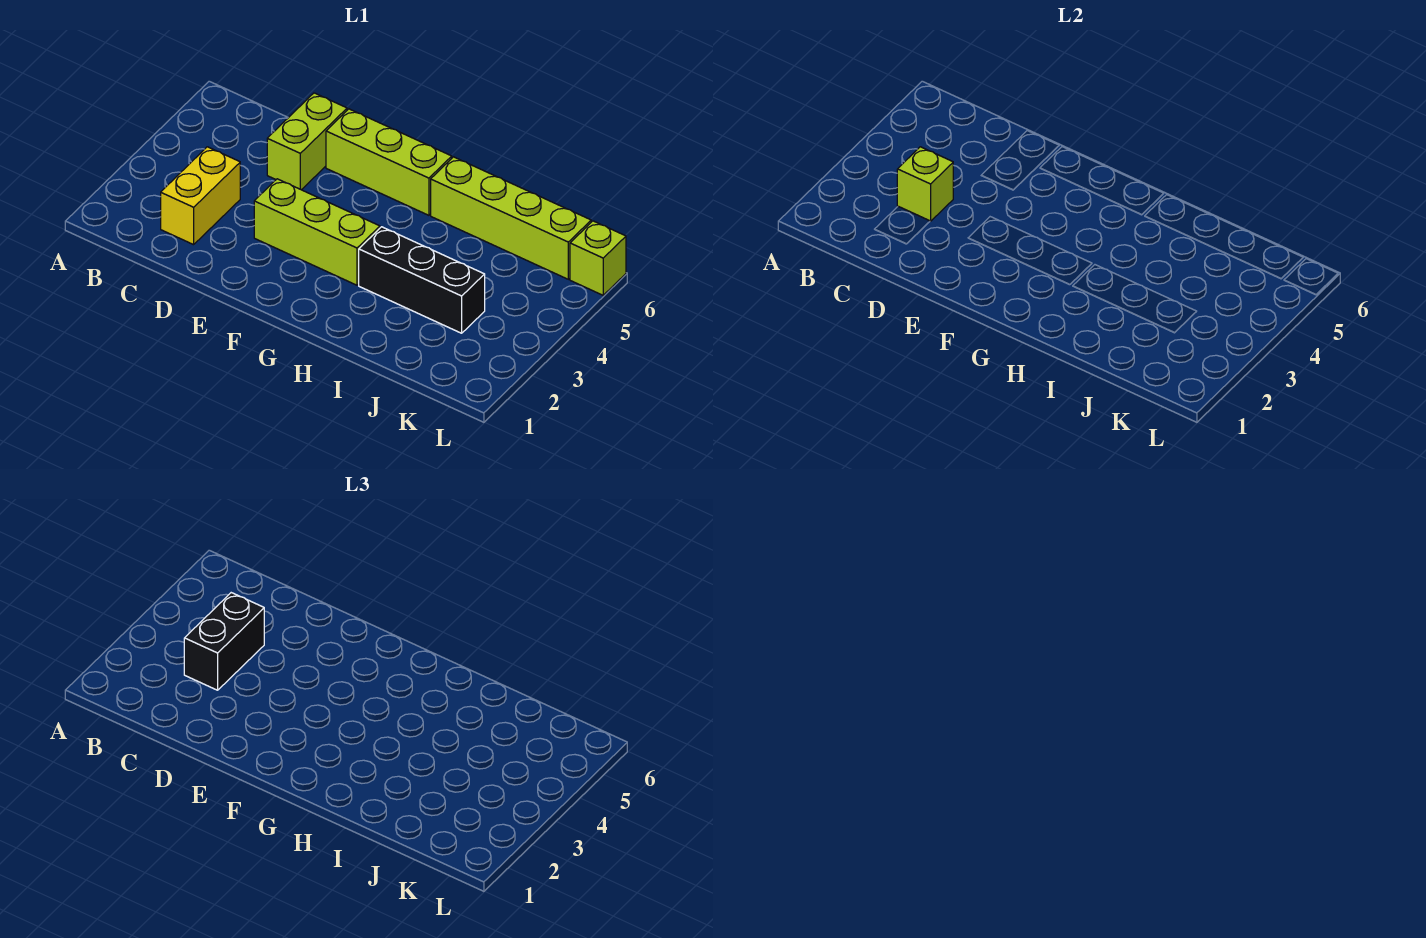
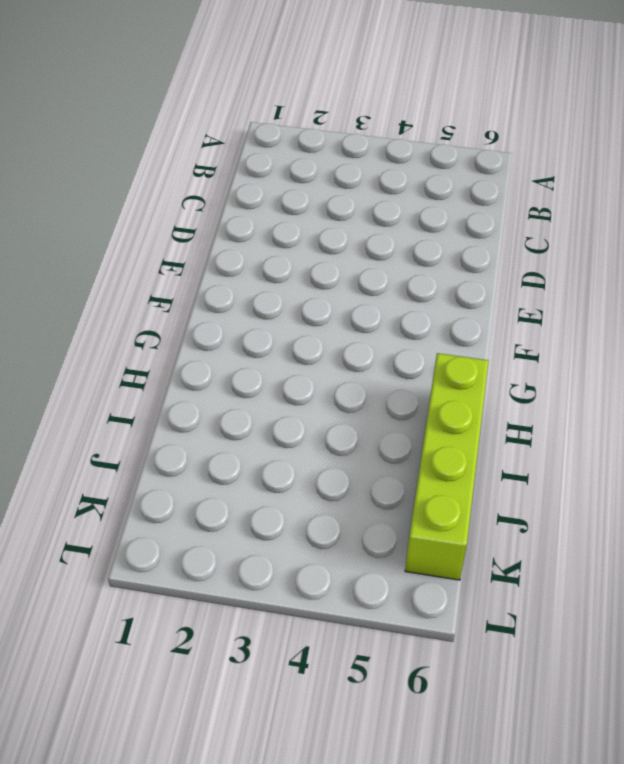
none -> yellow 1x2 brick [161,147,240,245]
none -> lime 1x2 brick [267,93,347,190]

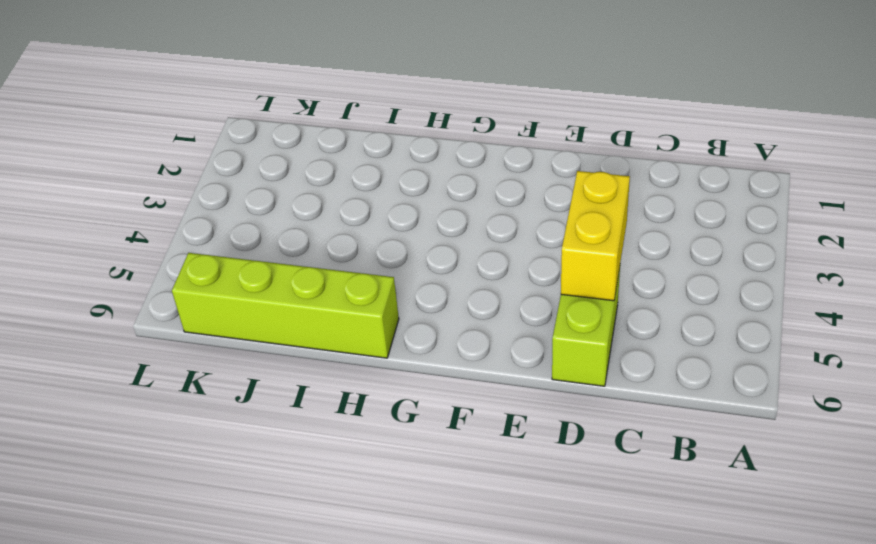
yellow 1x2 brick [561,171,630,301] -> yellow 1x2 brick moved to [161,147,240,245]
none -> lime 1x3 brick [254,179,380,285]
none -> lime 1x3 brick [326,109,452,215]

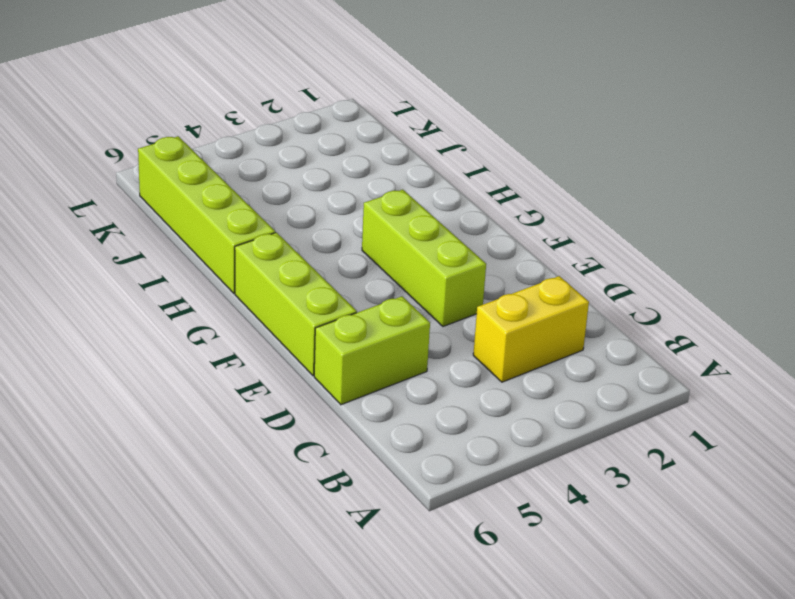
none -> black 1x3 brick [359,227,485,333]
none -> lime 1x1 brick [570,221,626,295]

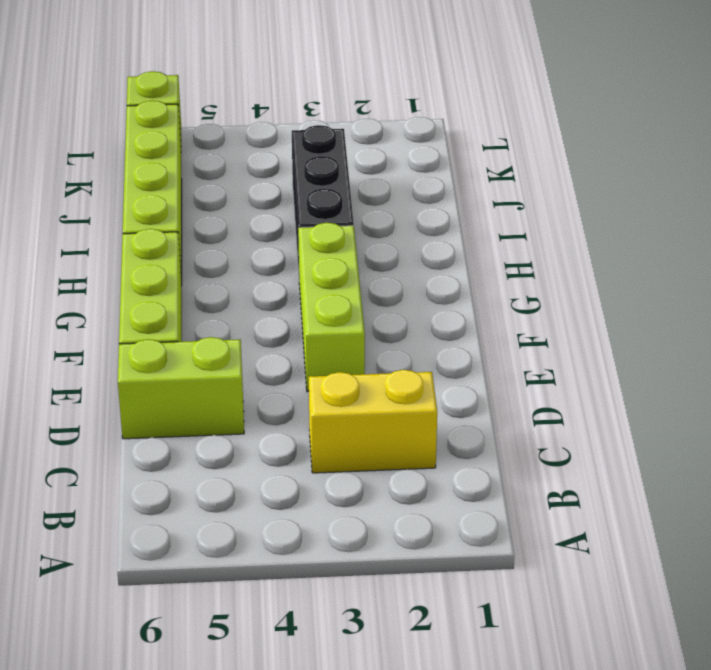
none -> lime 1x1 brick [897,147,953,221]
none -> black 1x2 brick [184,593,264,690]

